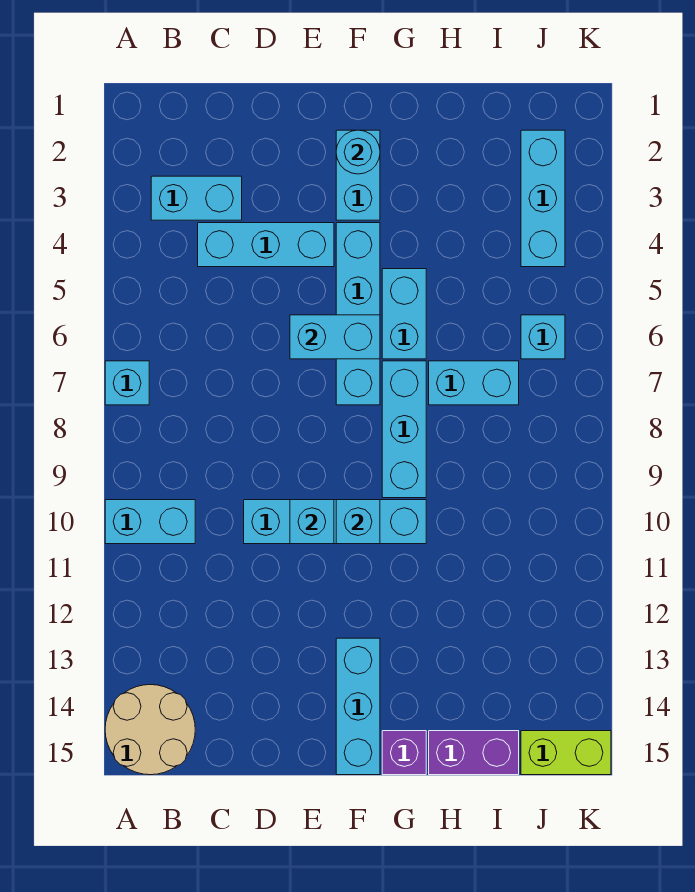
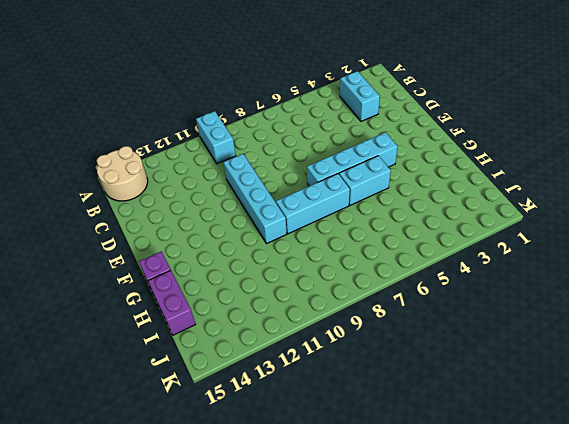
none -> cyan 1x1 brick [105,361,149,405]
none -> cyan 1x3 brick [198,223,334,267]
none -> cyan 1x2 brick [336,130,380,220]

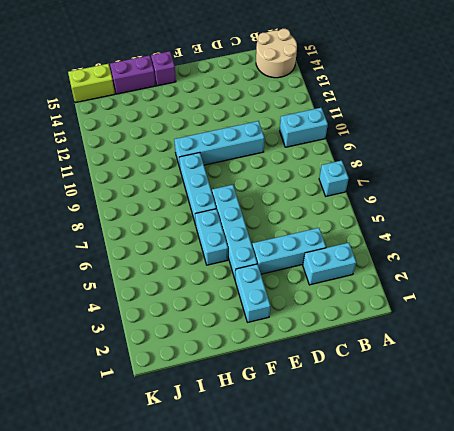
none -> cyan 1x3 brick [336,638,380,775]
none -> cyan 1x2 brick [429,361,519,405]
none -> cyan 1x3 brick [521,130,565,267]

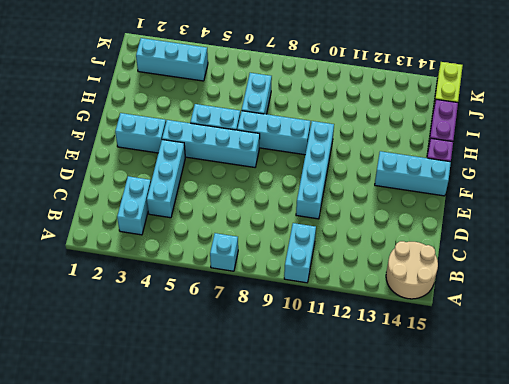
none -> cyan 1x1 brick [521,315,565,359]
none -> cyan 1x2 brick [290,315,380,359]
none -> cyan 1x1 brick [290,500,334,544]

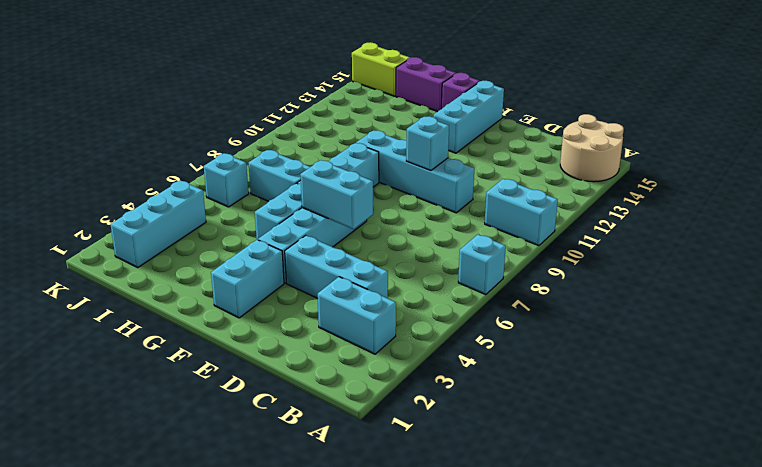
none -> cyan 1x1 round brick [336,130,380,174]
none -> cyan 1x1 brick [336,500,380,544]

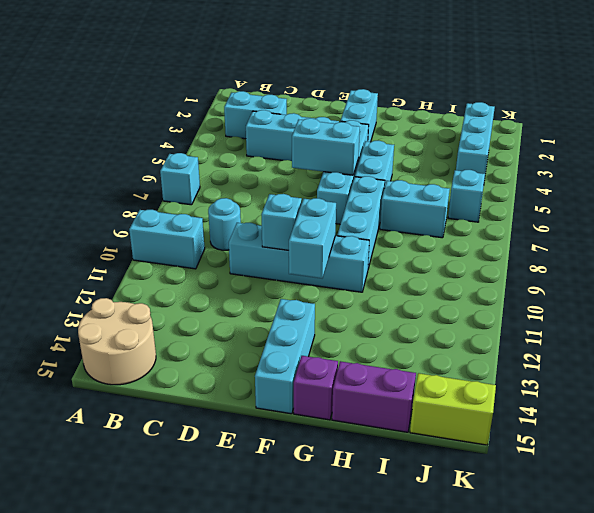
cyan 1x1 round brick [208,198,241,250] -> cyan 1x1 round brick moved to [336,130,380,174]
cyan 1x2 brick [288,198,336,278] -> cyan 1x1 brick [336,500,380,544]

